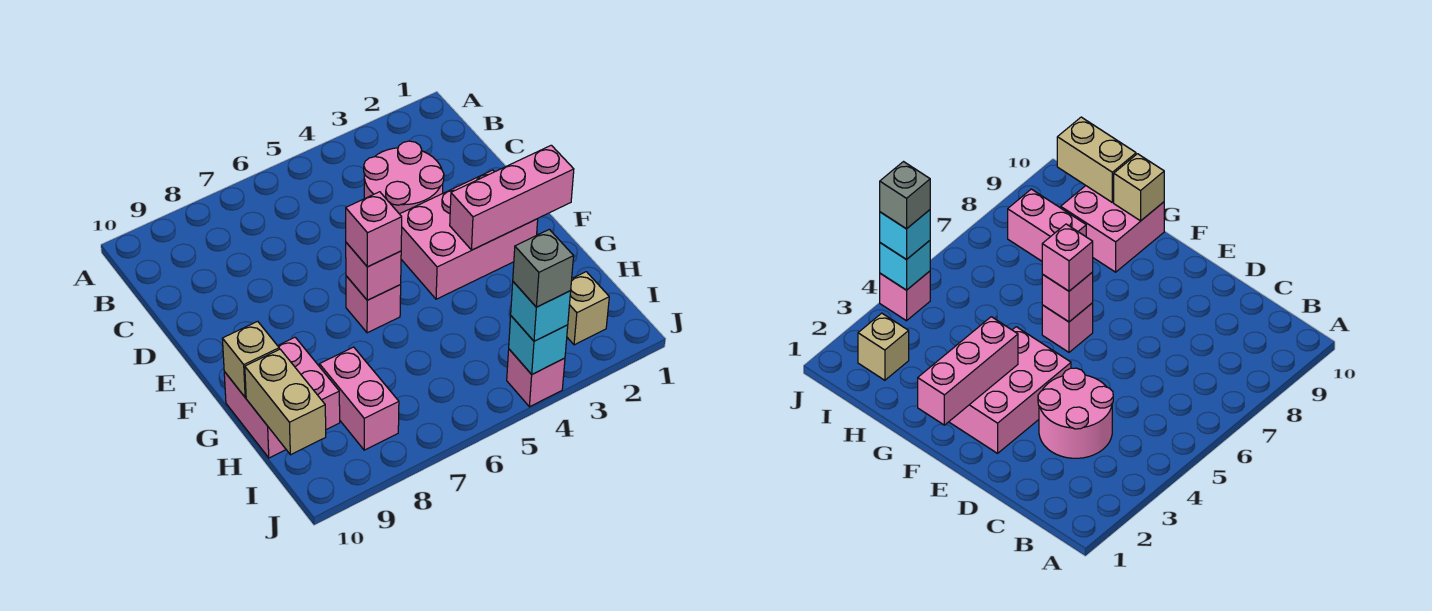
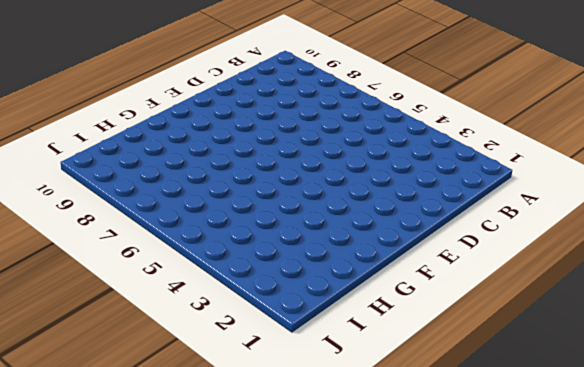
none -> pink 2x2 round brick [364,141,444,214]
none -> pink 2x3 brick [400,170,538,299]
none -> pink 1x1 brick [346,276,401,333]

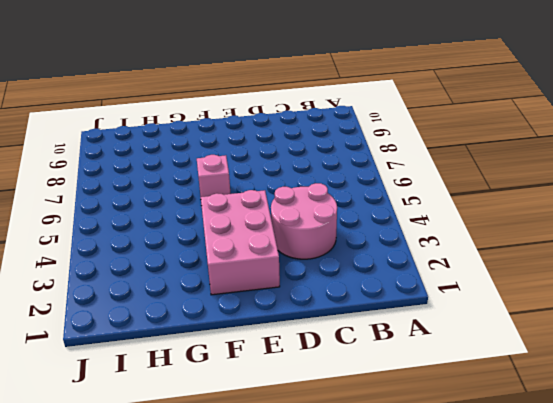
none -> pink 2x2 brick [224,337,340,458]
none -> pink 1x2 brick [319,347,399,450]
none -> tan 1x1 brick [567,272,609,345]

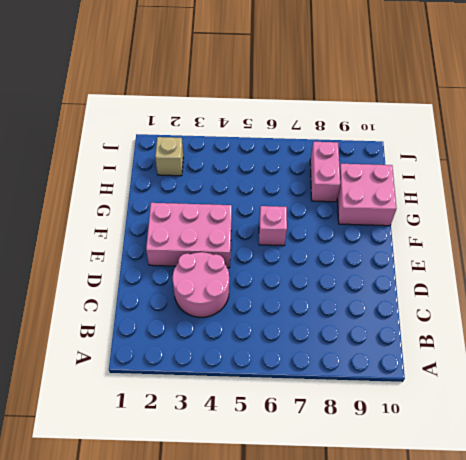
none -> pink 1x1 brick [507,349,565,407]
none -> pink 1x3 brick [450,145,574,250]
none -> pink 1x1 brick [346,243,401,300]

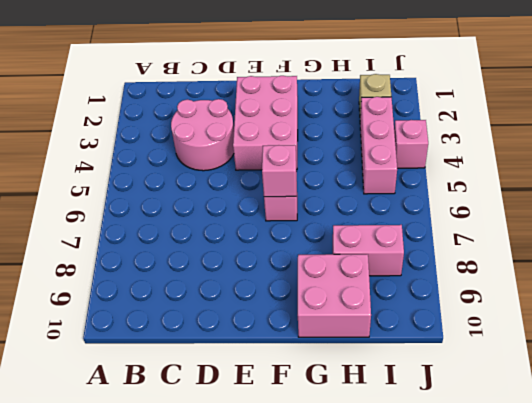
pink 1x3 brick [360,97,397,194] -> pink 1x3 brick moved to [450,145,574,250]
none -> tan 1x1 brick [222,321,279,397]
none -> tan 1x2 brick [245,349,326,455]
none -> cyan 1x1 brick [509,316,568,374]

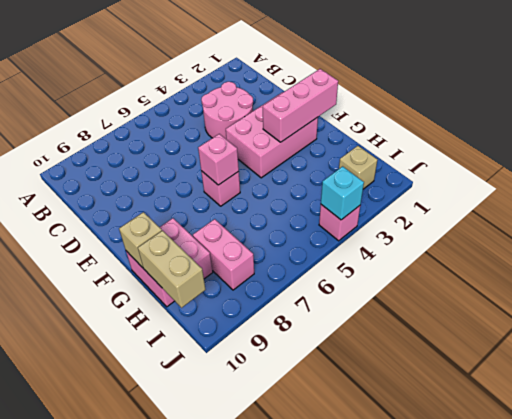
none -> pink 1x1 brick [346,192,402,267]
none -> cyan 1x1 brick [511,282,571,341]
none -> grey 1x1 brick [513,229,574,307]

